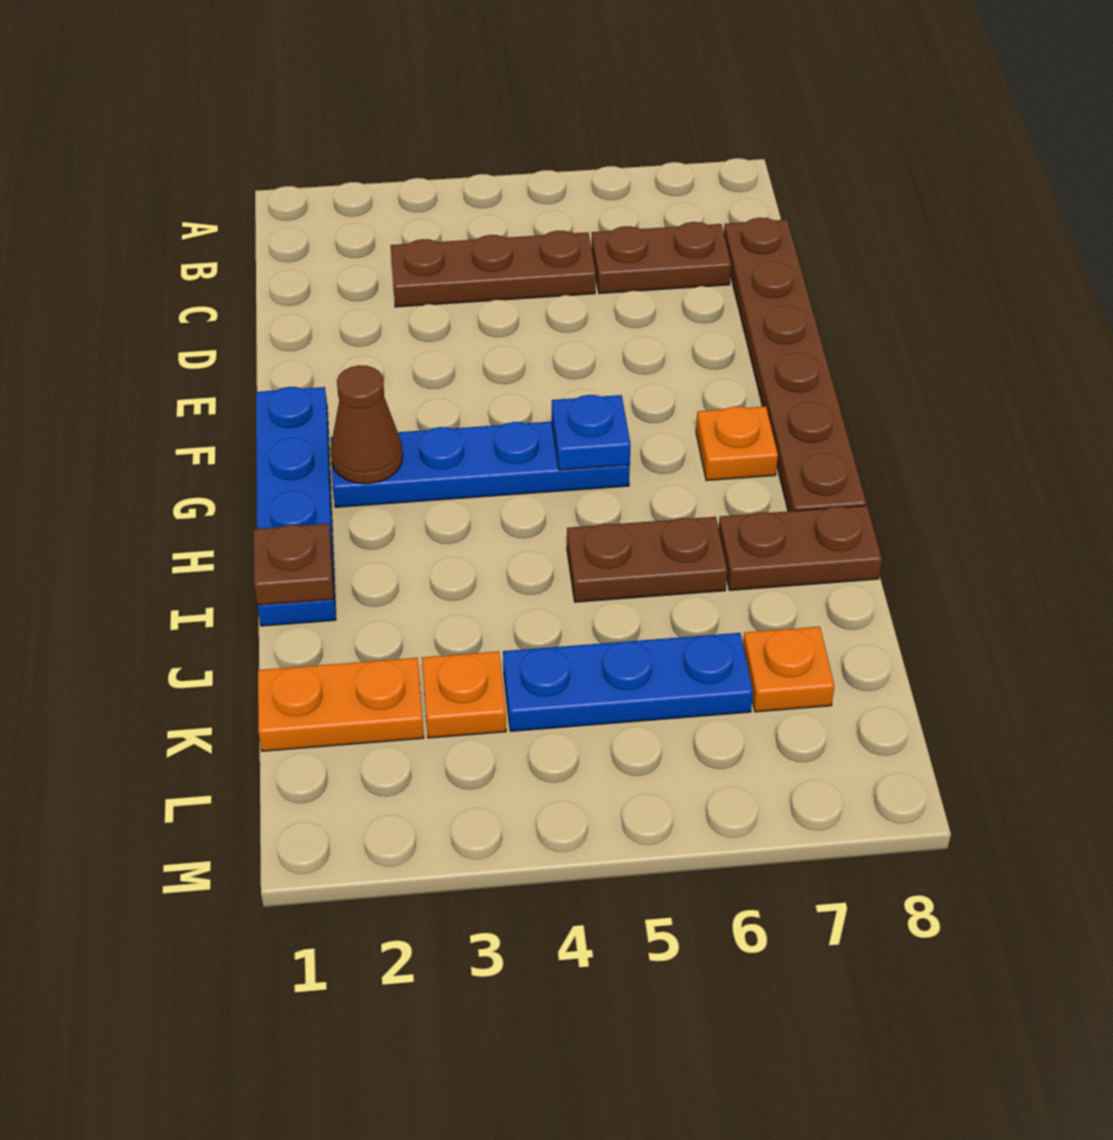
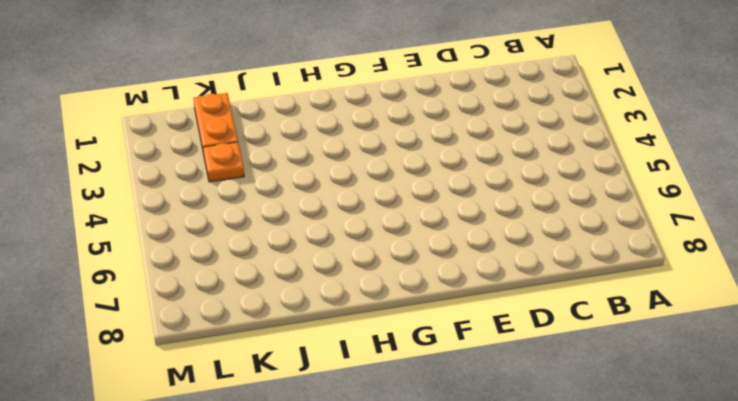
none -> brown 1x3 plate [390,231,596,307]
none -> brown 1x2 plate [591,222,731,294]
none -> brown 1x6 plate [724,218,866,511]

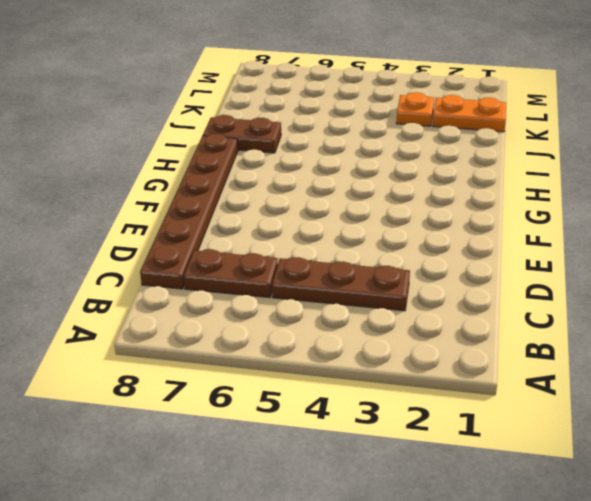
none -> blue 1x4 plate [256,387,336,626]
none -> blue 1x4 plate [331,422,630,507]
none -> orange 1x1 plate [696,406,778,481]

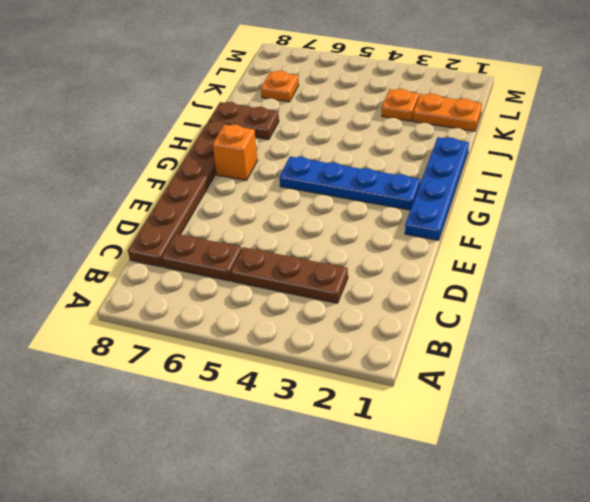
orange 1x1 brick [213,124,257,181] -> orange 1x1 plate [696,406,778,481]
none -> brown 1x2 plate [567,517,727,602]
none -> blue 1x3 plate [503,633,753,731]
none -> brown 1x1 cone [330,365,403,484]

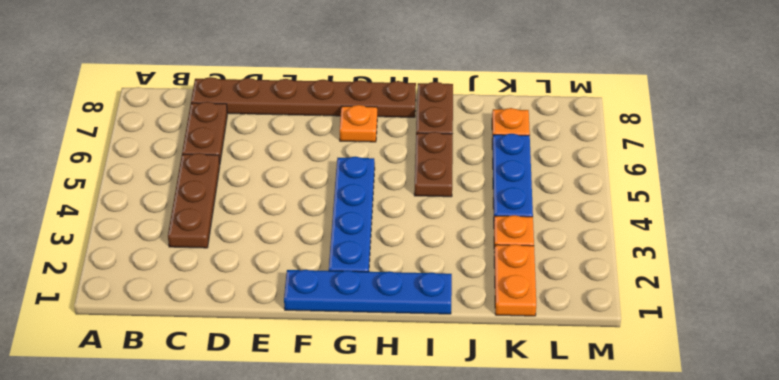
none -> brown 1x1 cone [330,365,403,484]
none -> blue 1x1 plate [552,395,631,470]
none -> brown 1x1 plate [254,524,333,605]

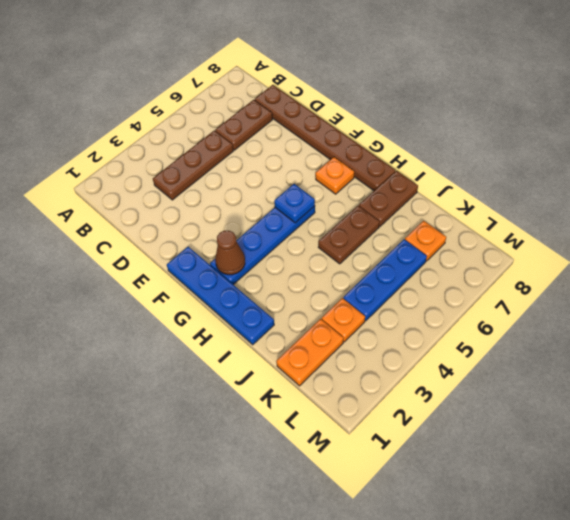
none -> brown 1x1 plate [254,524,333,605]

